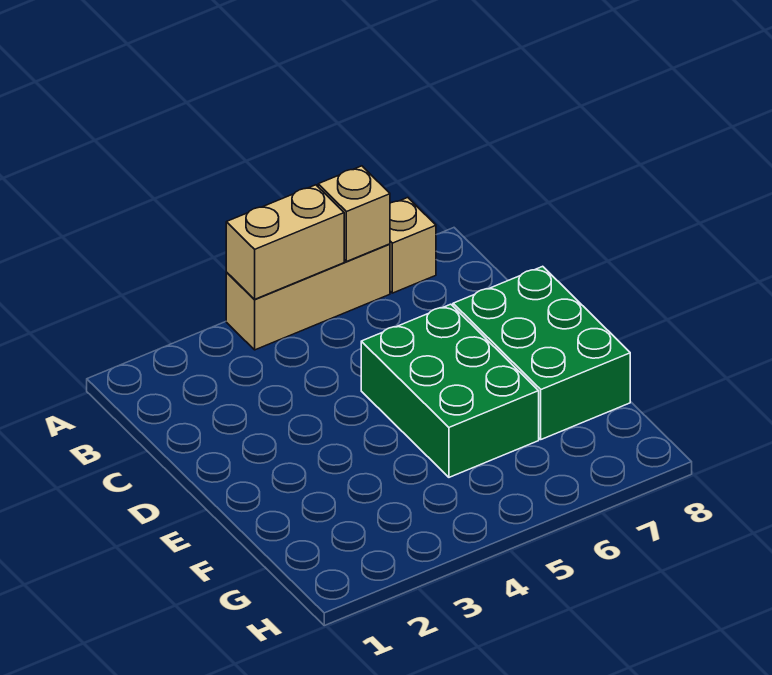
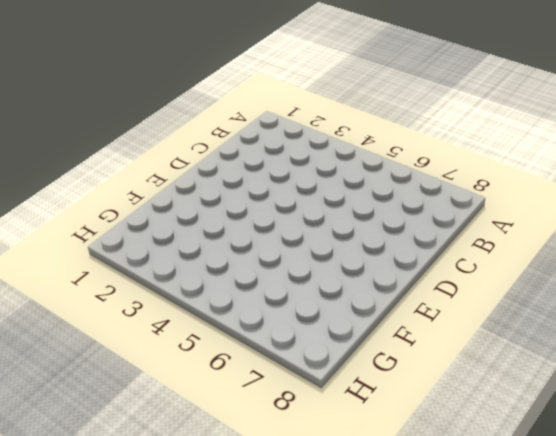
none -> tan 1x3 brick [226,244,390,350]
none -> tan 1x1 brick [390,198,436,293]

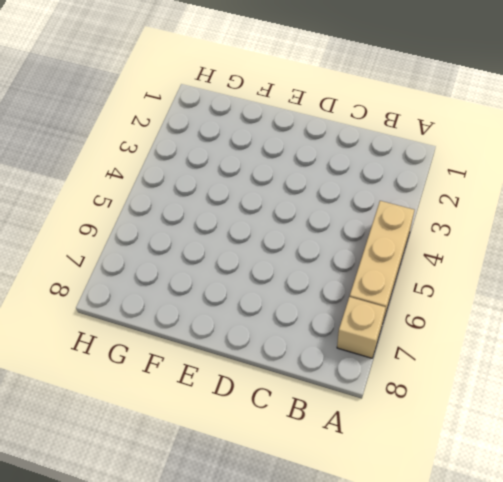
none -> green 2x3 brick [361,304,539,477]
none -> green 2x3 brick [453,266,630,439]

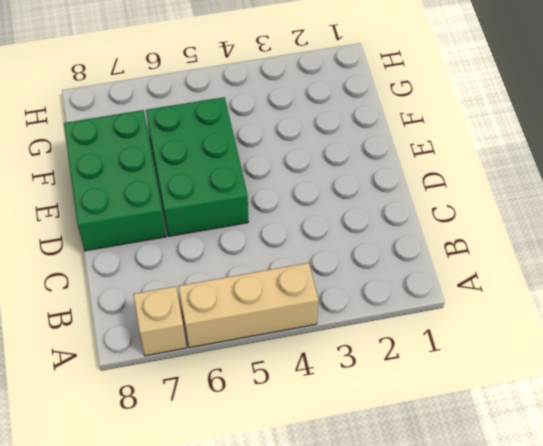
none -> tan 1x2 brick [226,185,344,299]
none -> tan 1x1 brick [318,166,390,262]

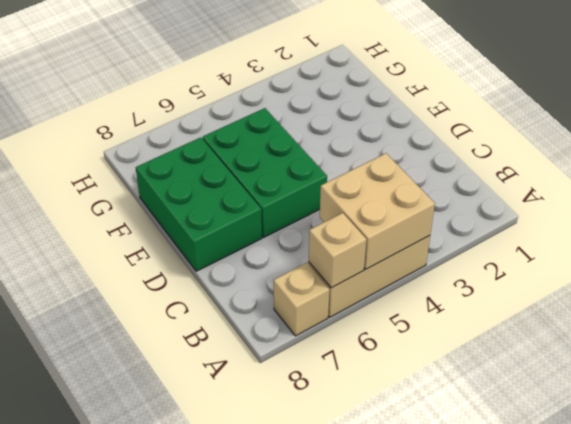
tan 2x2 brick [320,153,435,269] -> tan 1x2 brick [226,185,344,299]

